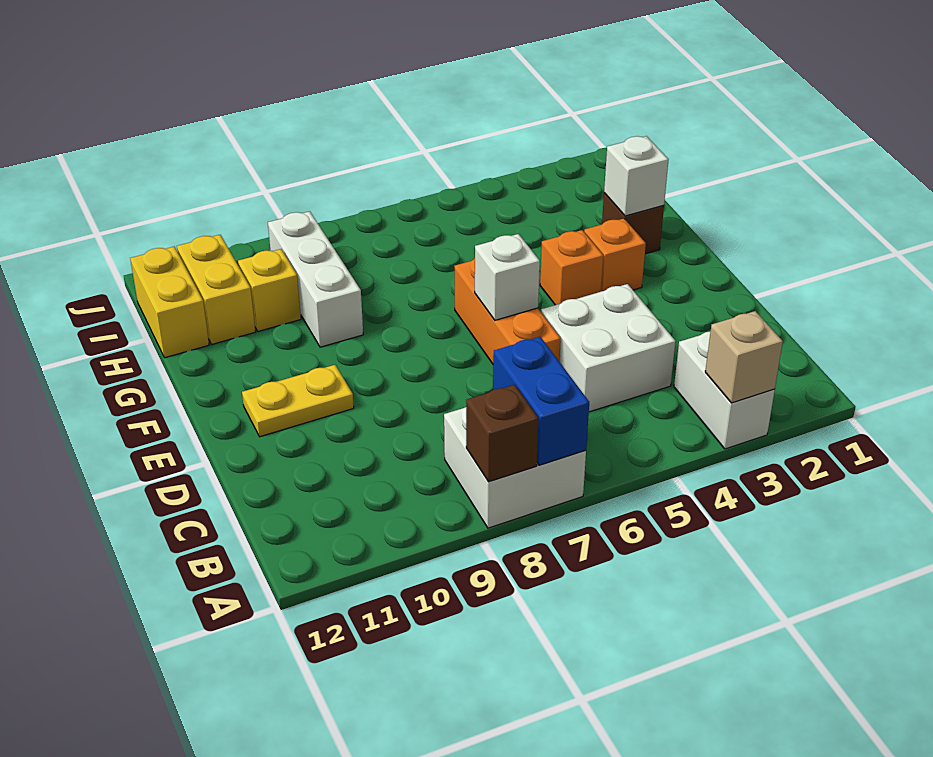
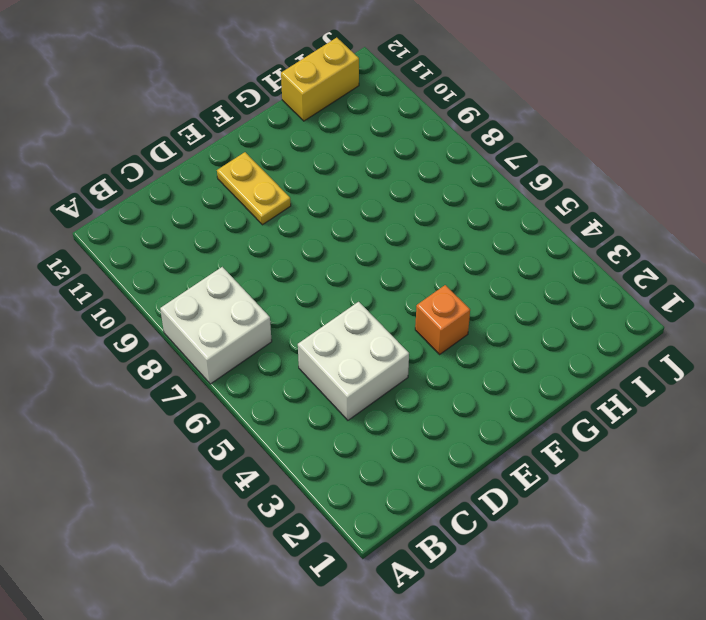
none -> white 1x2 brick [674,332,775,449]
none -> orange 1x3 brick [454,258,561,364]
none -> orange 1x1 brick [584,218,646,292]

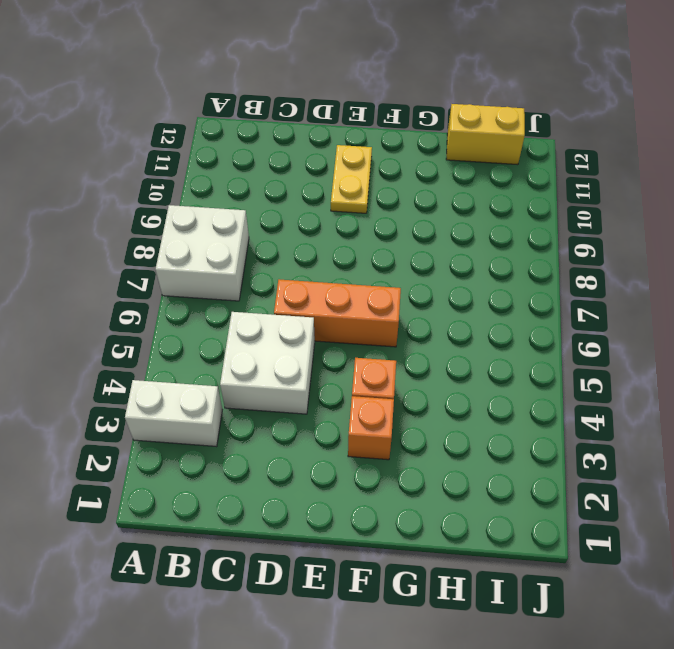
none -> brown 1x1 brick [602,193,664,254]
none -> white 1x3 brick [268,211,363,347]
none -> yellow 1x1 brick [238,249,301,331]

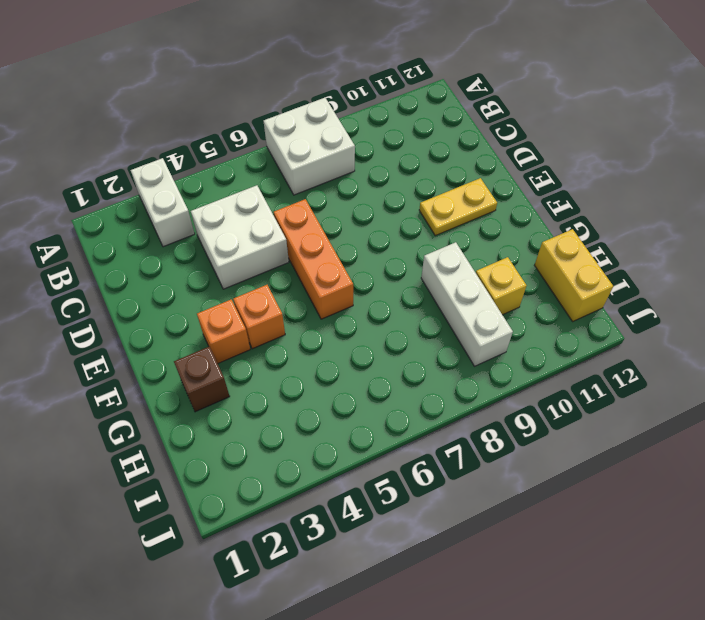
none -> yellow 1x2 brick [177,235,255,344]
none -> tan 1x1 brick [705,311,783,403]
none -> blue 1x2 brick [493,337,589,465]

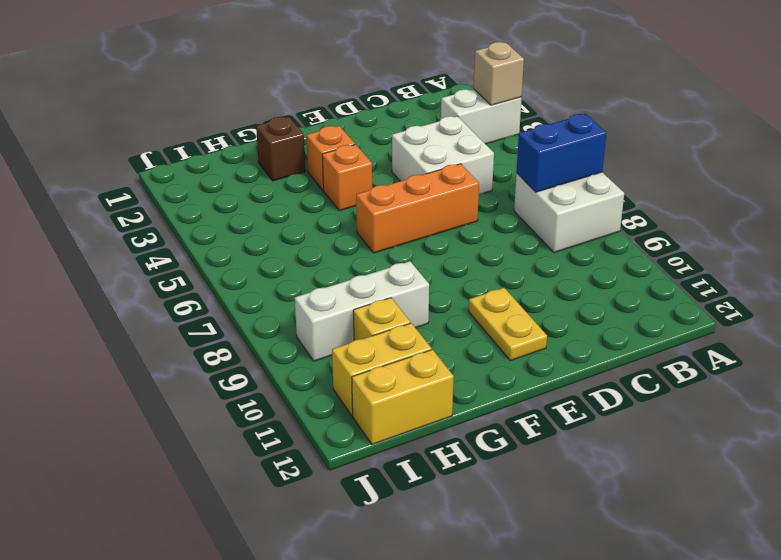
none -> brown 1x1 brick [466,385,539,482]
none -> white 1x1 brick [475,234,540,320]
none -> white 1x1 brick [604,136,669,216]

